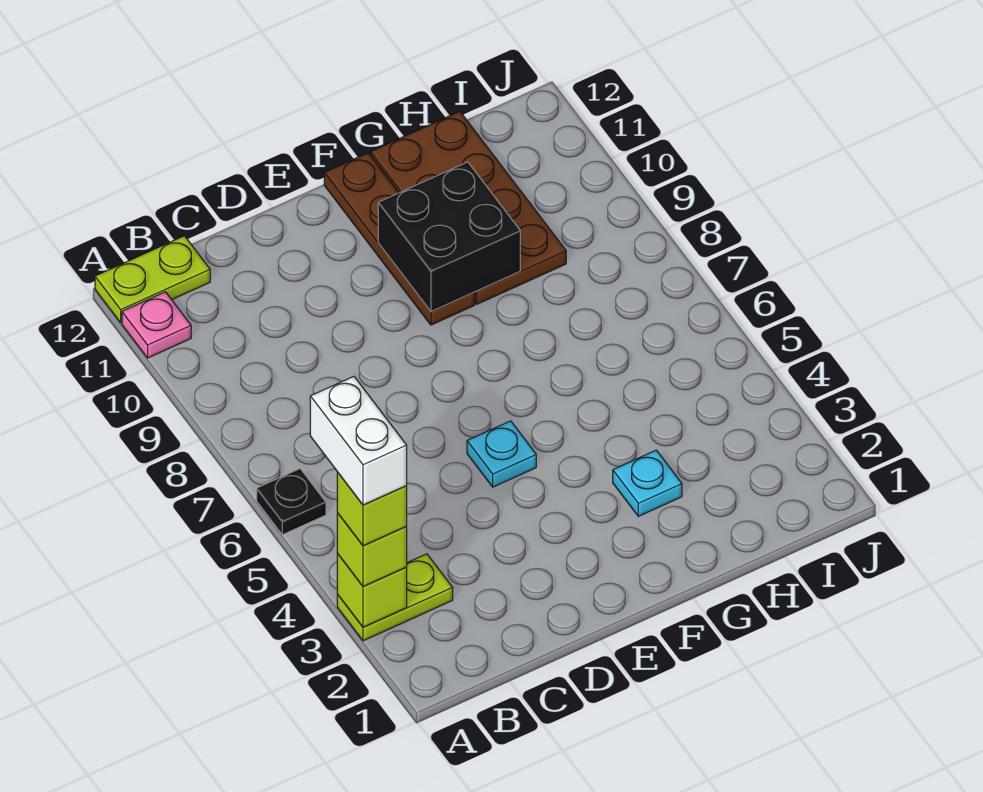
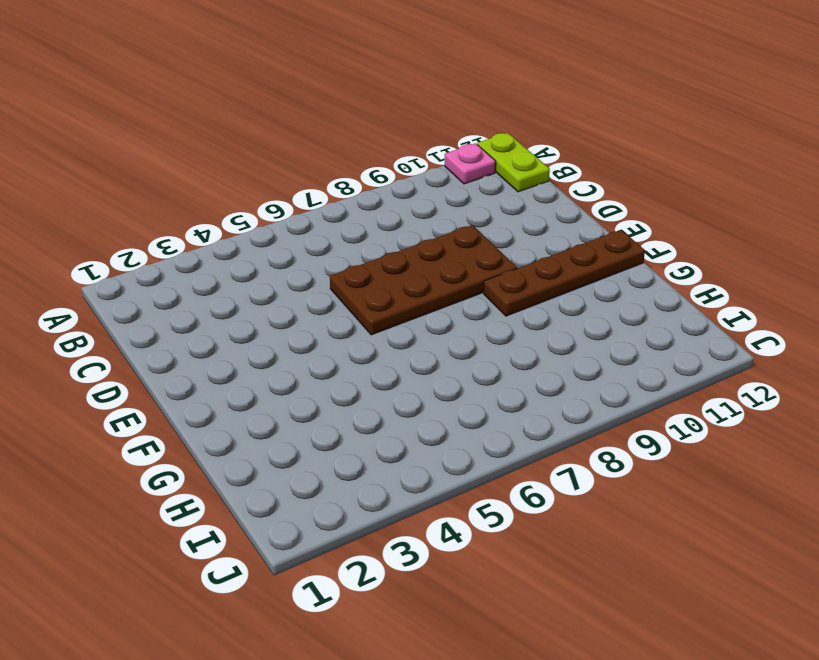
brown 2x4 plate [330,225,517,335] -> brown 2x4 plate moved to [370,111,566,304]
none -> lime 1x2 plate [337,554,453,641]
none -> black 1x1 plate [257,469,326,535]
none -> cyan 1x1 plate [467,421,536,487]

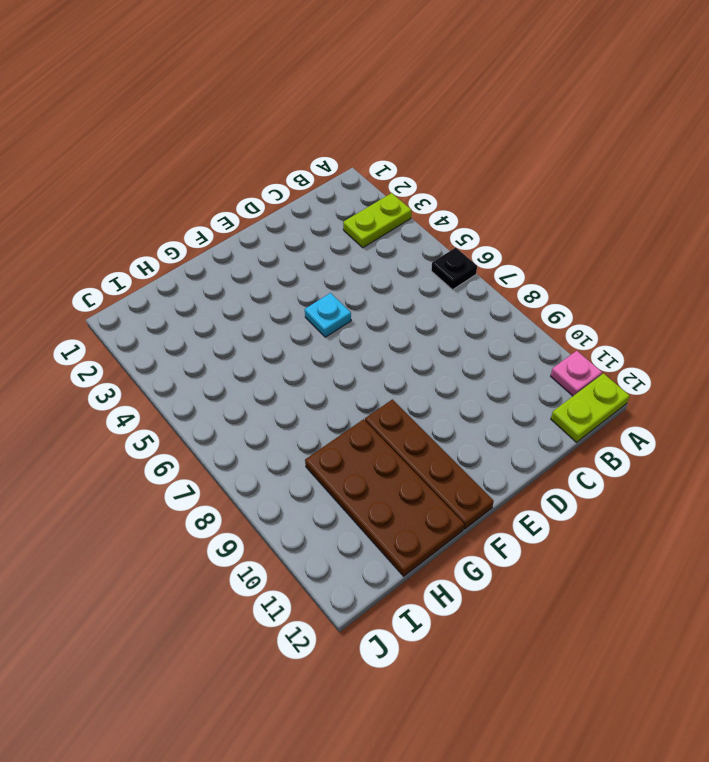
none -> cyan 1x1 plate [613,450,682,516]
none -> lime 1x1 brick [337,554,407,627]
none -> black 2x2 brick [378,162,520,312]

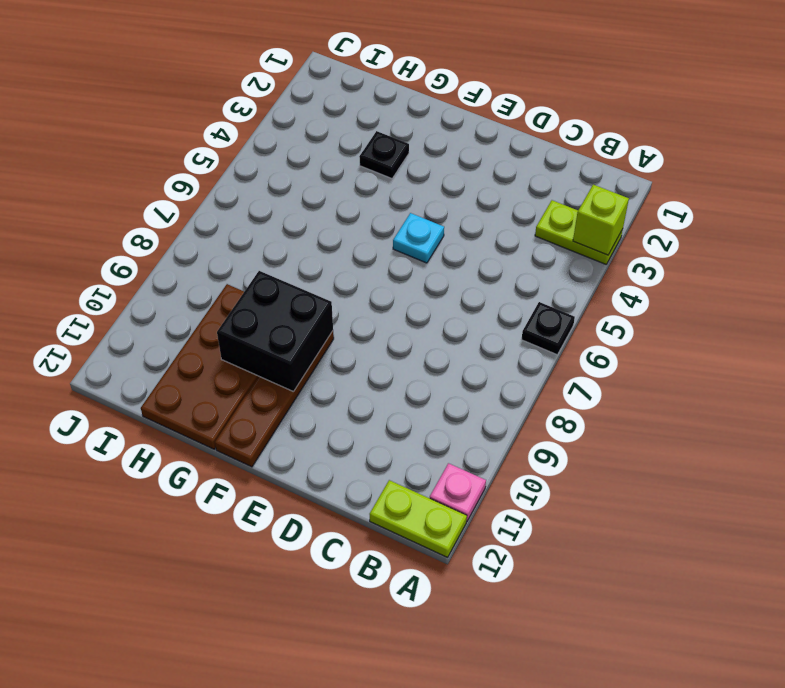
black 1x1 plate [359,131,409,178] -> cyan 1x1 plate [613,450,682,516]
none -> lime 1x1 brick [337,513,407,586]
none -> lime 1x1 brick [337,472,407,546]
none -> white 1x2 brick [310,376,407,505]

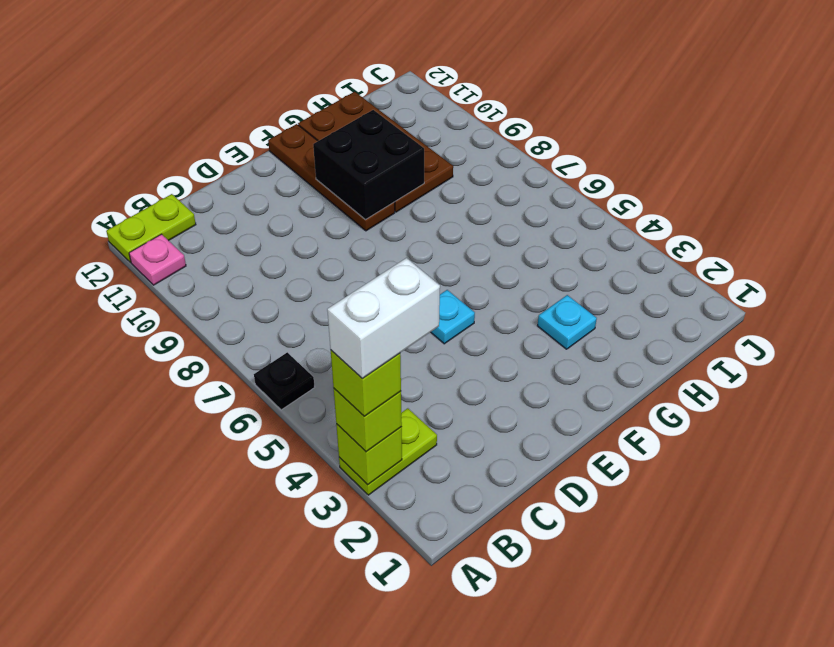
white 1x2 brick [327,258,440,379] -> white 1x2 brick turned to [310,376,407,505]

